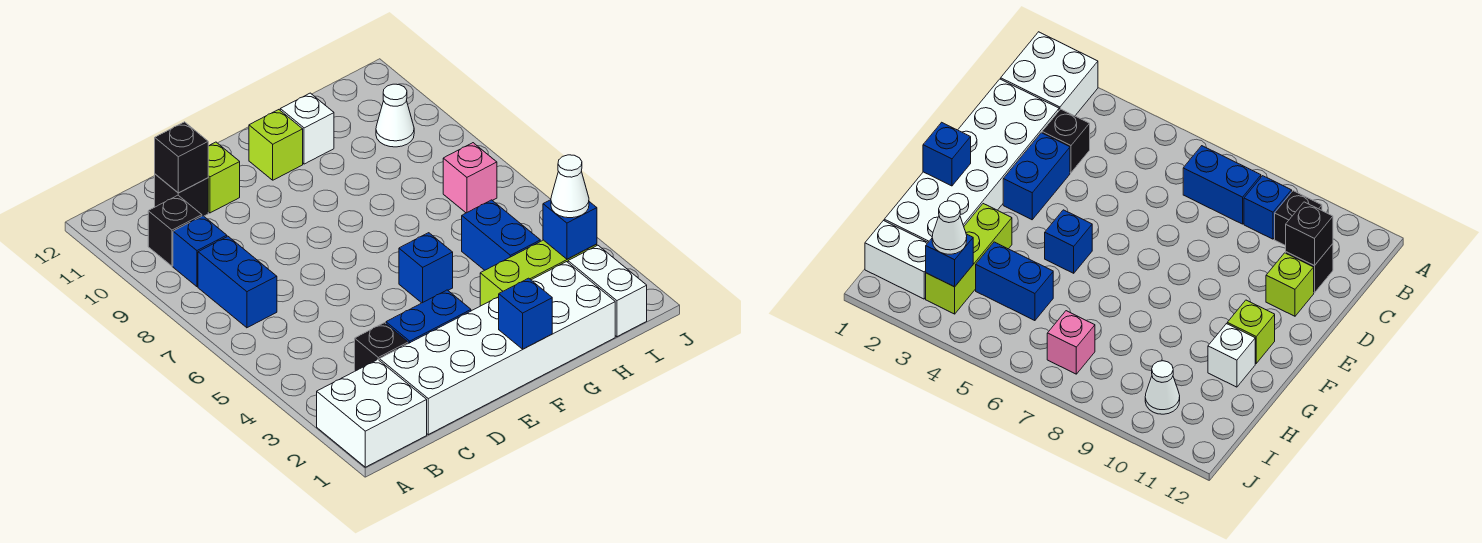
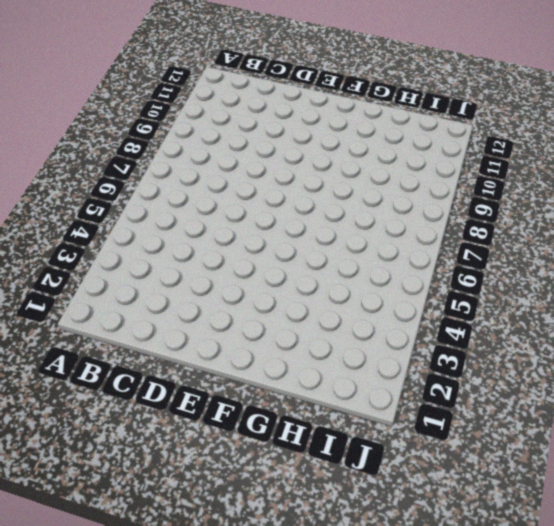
none -> white 2x2 brick [317,360,427,467]
none -> blue 1x2 brick [198,236,277,328]
none -> blue 1x1 brick [173,216,227,287]

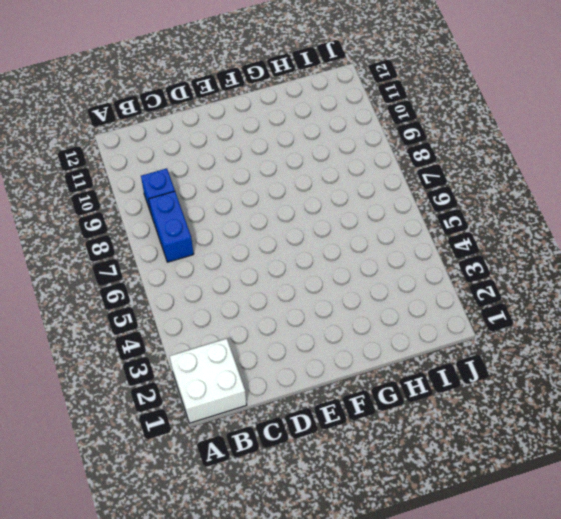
none -> black 1x1 brick [148,195,202,266]
none -> white 2x6 brick [379,262,615,435]
none -> black 1x1 brick [355,323,408,371]

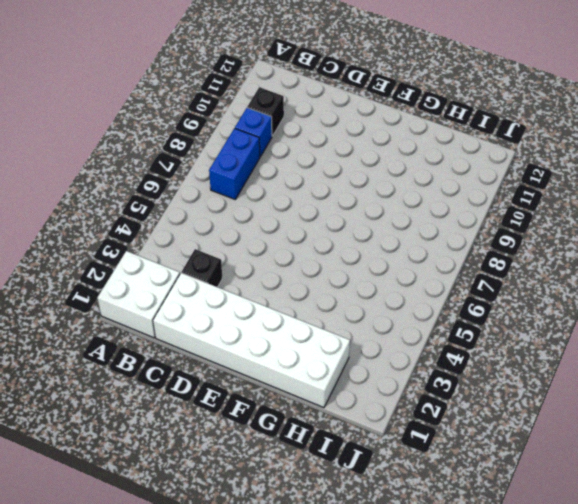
none -> black 1x1 brick [155,174,208,216]
none -> blue 1x2 brick [386,290,471,343]
none -> lime 1x1 brick [208,142,240,213]

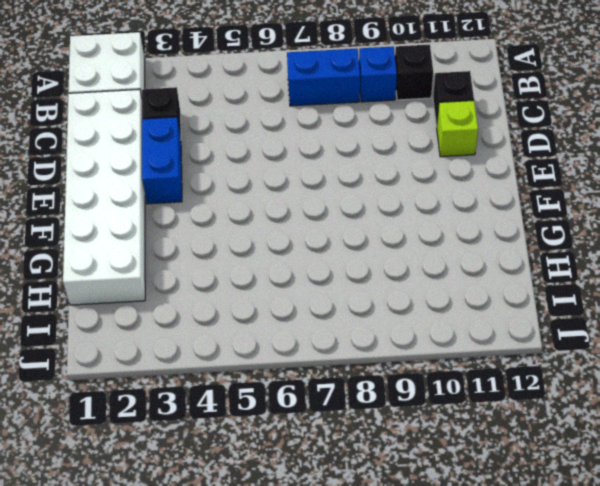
none -> blue 1x1 brick [399,233,453,303]
none -> lime 1x1 brick [249,110,303,180]
none -> lime 1x3 brick [480,240,597,306]

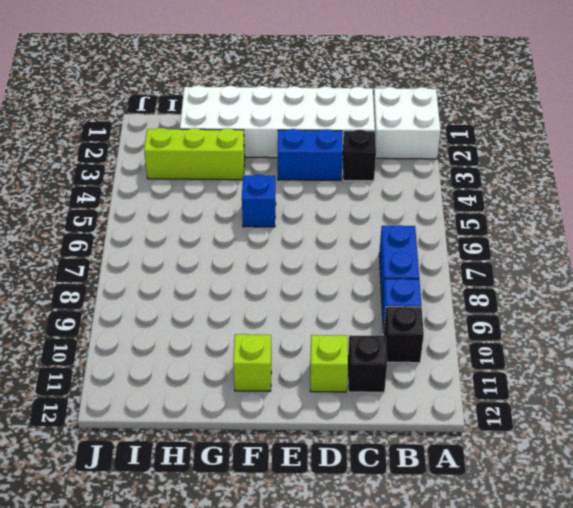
none -> white 1x1 brick [280,93,334,164]
none -> blue 1x2 brick [462,200,540,270]
none -> white 1x2 brick [568,245,647,337]

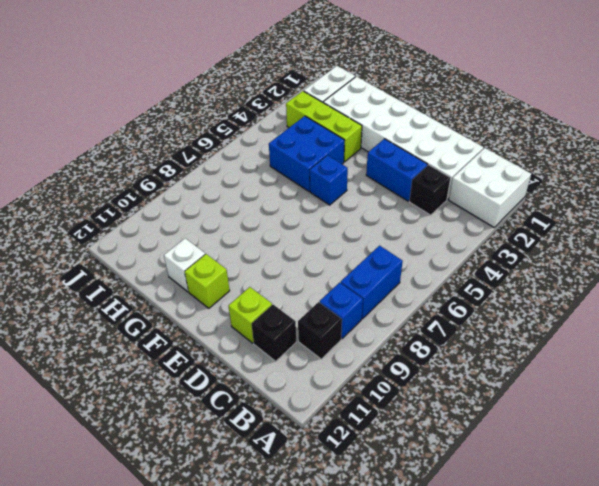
blue 2x2 brick [269,116,345,191] -> blue 1x2 brick [462,200,540,270]
none -> pink 1x1 brick [443,143,497,213]
none -> white 1x1 cone [376,84,414,147]
none -> black 1x1 brick [155,122,208,193]

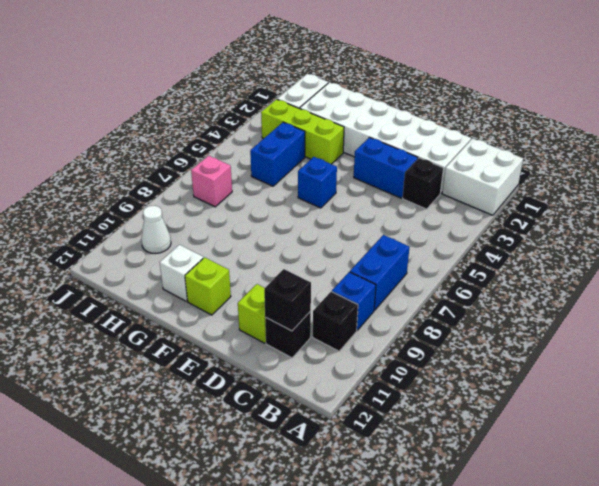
none -> blue 1x1 brick [499,278,552,349]
none -> blue 1x1 brick [543,200,597,259]
none -> white 1x1 cone [551,155,589,218]

